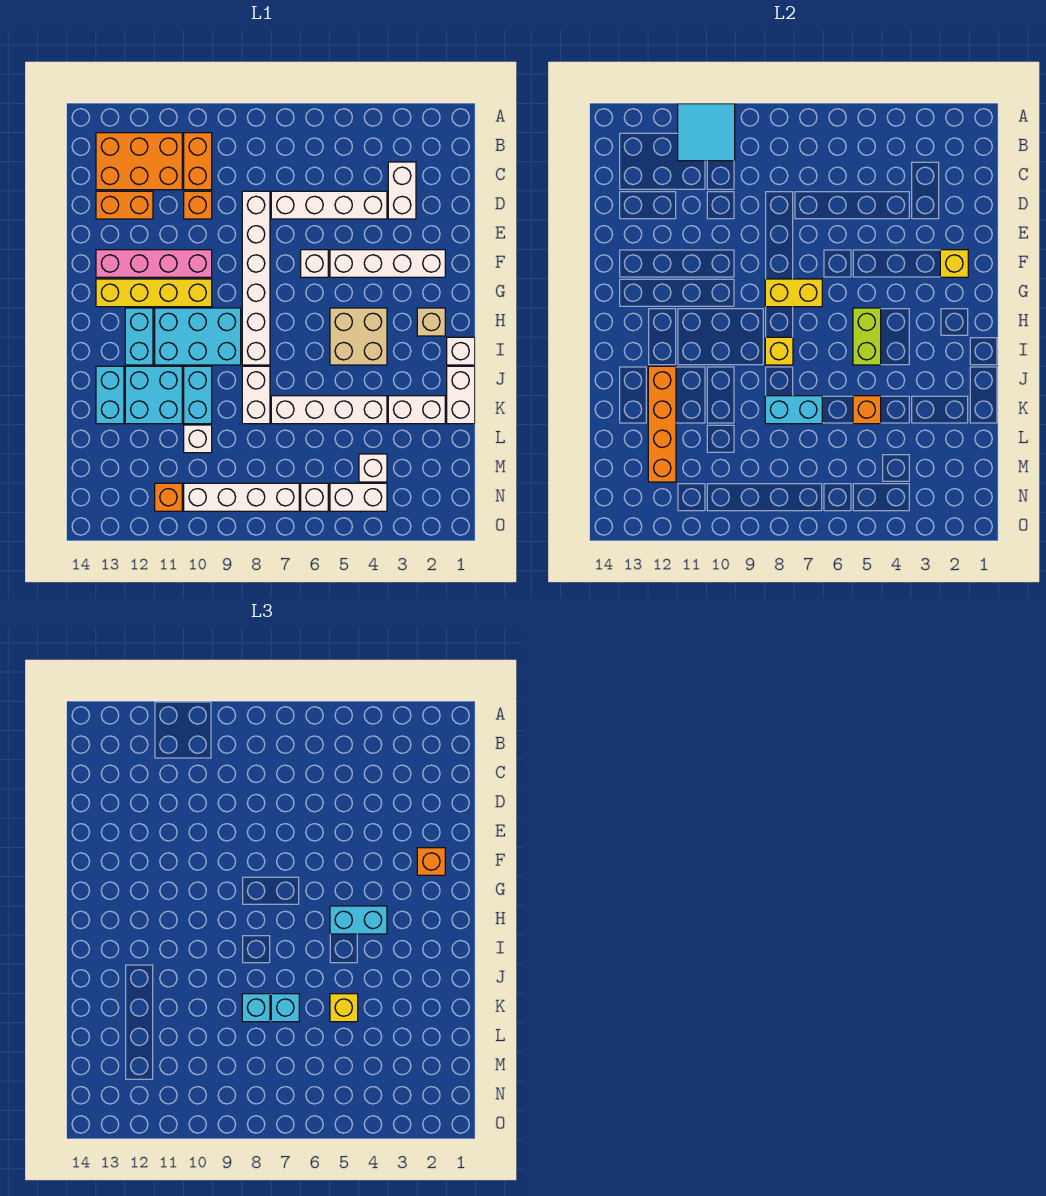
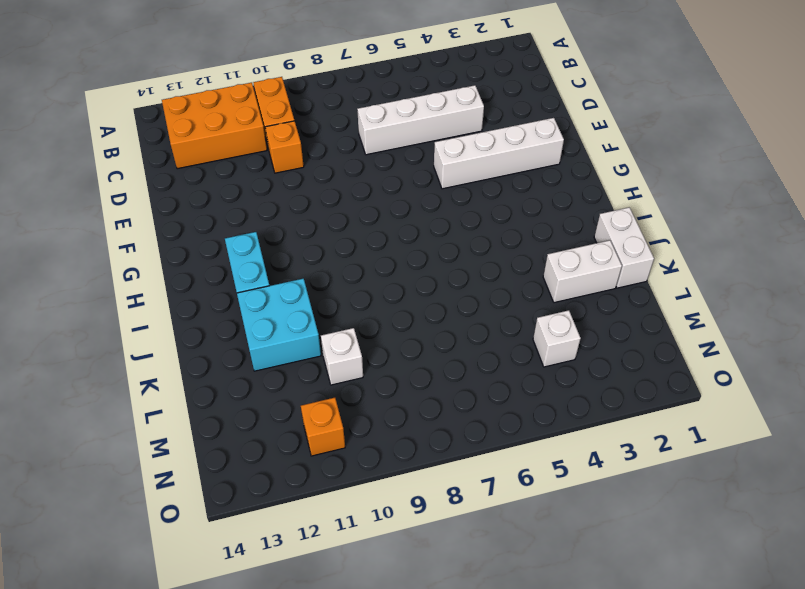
none -> white 1x2 brick [388,162,416,219]
none -> white 1x6 brick [242,191,270,365]
none -> orange 1x2 brick [96,191,153,219]
none -> white 1x1 brick [301,250,328,277]

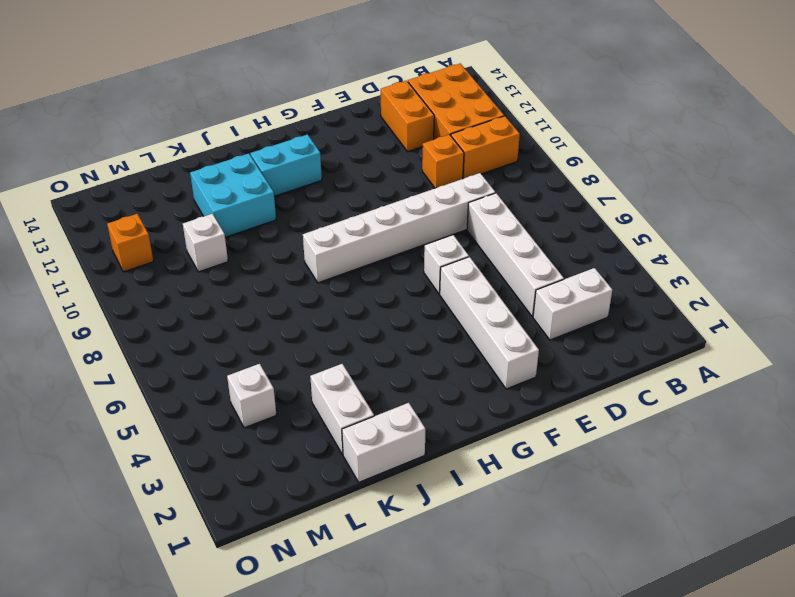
none -> pink 1x4 brick [96,250,212,277]
none -> yellow 1x4 brick [96,279,212,307]
none -> tan 1x1 brick [417,308,445,336]
none -> tan 2x2 brick [330,308,387,365]

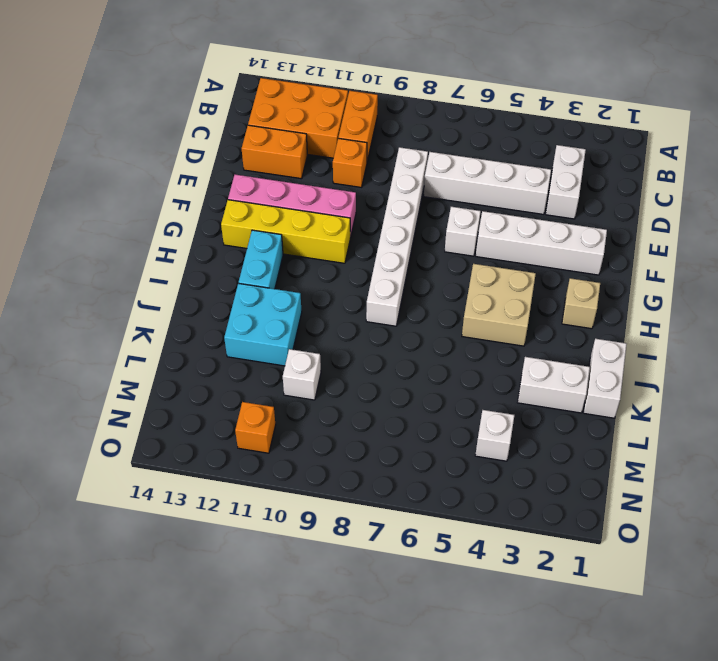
none -> cyan 2x3 brick [155,308,241,365]
none -> white 1x1 brick [447,337,475,365]
none -> white 1x2 brick [242,366,270,424]
none -> cyan 1x2 brick [184,366,212,424]

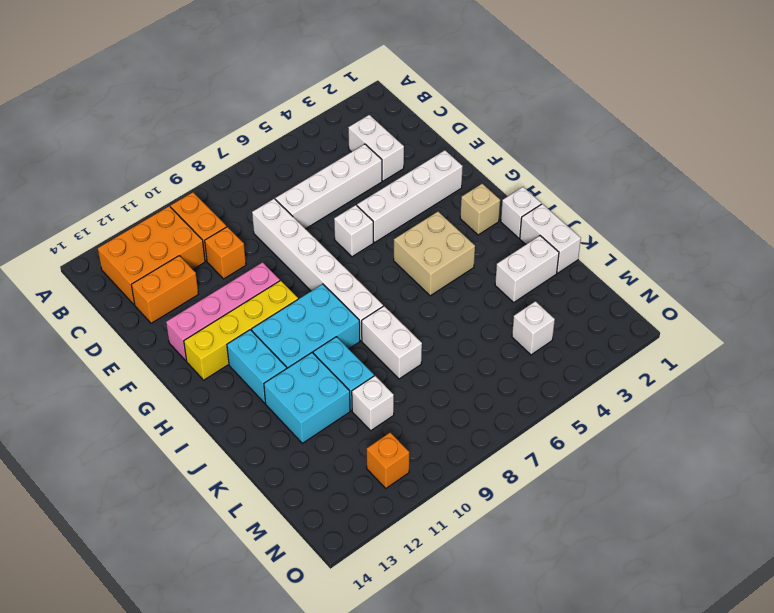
none -> cyan 1x2 brick [96,366,124,424]
none -> white 1x4 brick [271,396,387,424]
none -> white 1x2 brick [330,483,387,511]
none -> white 1x1 brick [301,483,328,511]

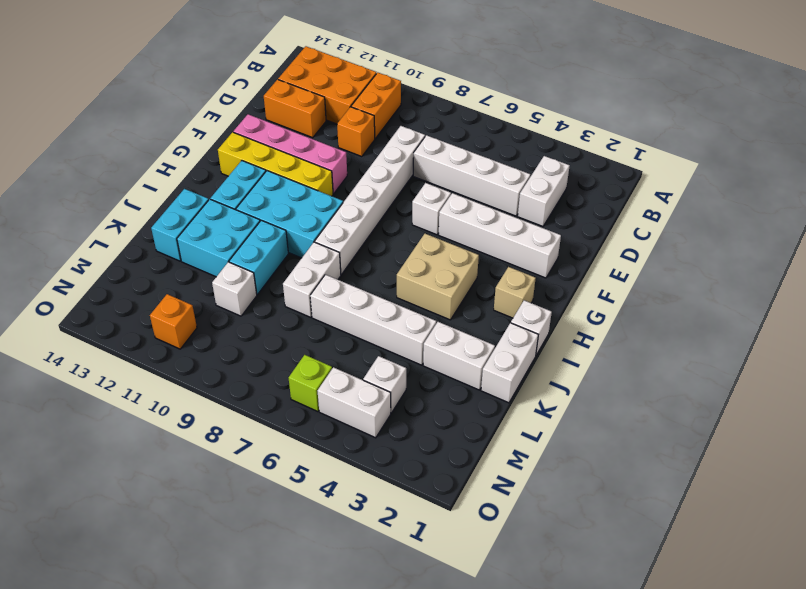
lime 1x1 brick [289,355,332,412] -> white 1x1 brick [301,483,328,511]
none -> white 1x4 brick [184,483,299,511]
none -> cyan 2x2 tile [678,104,735,161]
none -> yellow 1x1 brick [940,250,968,277]
none -> yellow 1x2 brick [765,279,822,307]

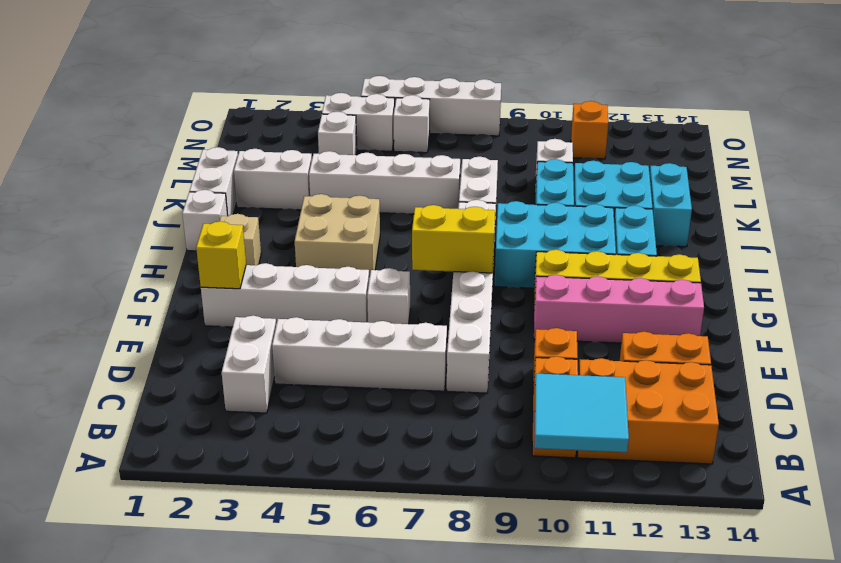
white 1x4 brick [361,76,501,136] -> white 1x4 brick moved to [184,483,299,511]
none -> lime 1x2 brick [853,308,881,365]
none -> yellow 1x1 brick [765,337,793,365]
none -> orange 1x4 brick [648,366,676,482]
none -> orange 1x1 brick [853,396,881,424]

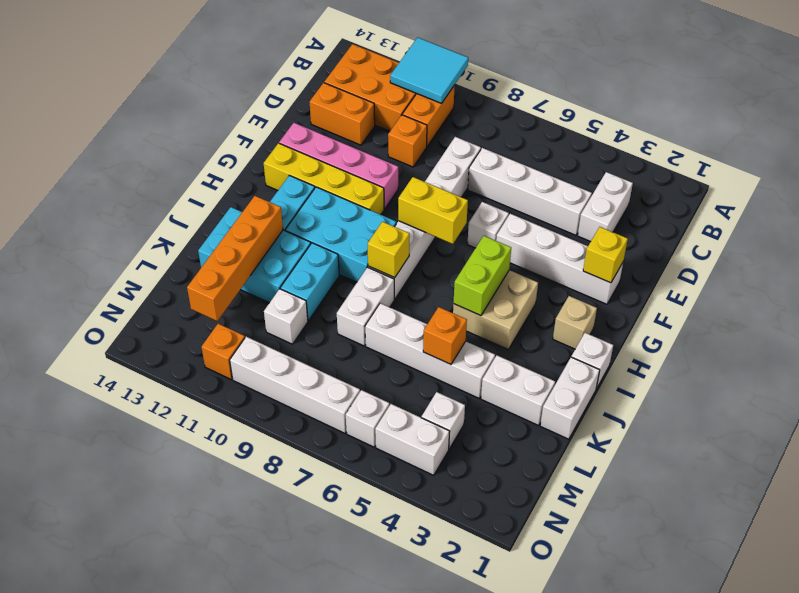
none -> cyan 1x2 brick [765,396,822,424]
none -> orange 1x1 brick [417,848,445,875]
none -> cyan 1x2 brick [330,906,387,934]
none -> yellow 1x1 brick [330,994,358,1022]

